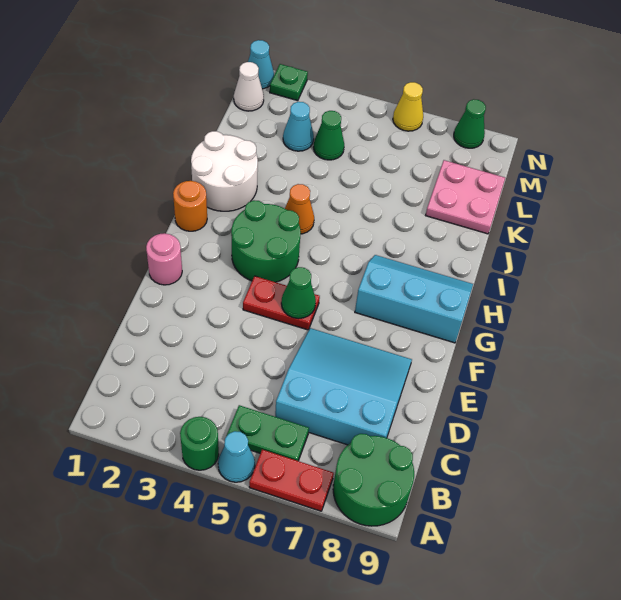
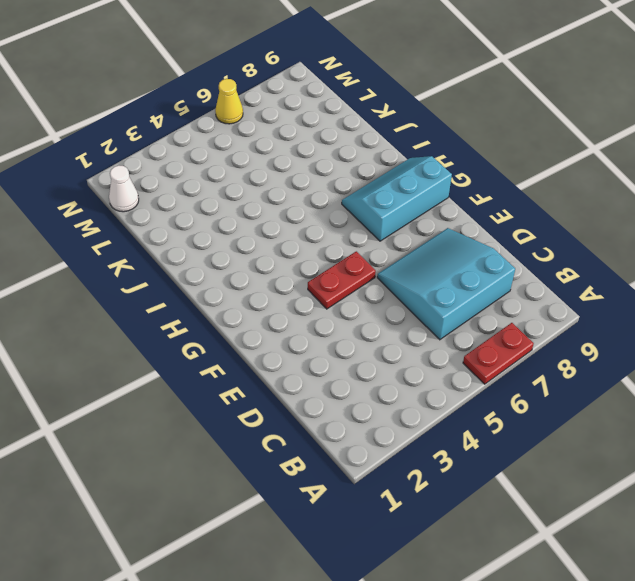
none -> green 1x1 round brick [180,417,219,470]
none -> cyan 1x1 cone [218,431,255,482]
none -> green 2x2 round brick [333,434,414,526]

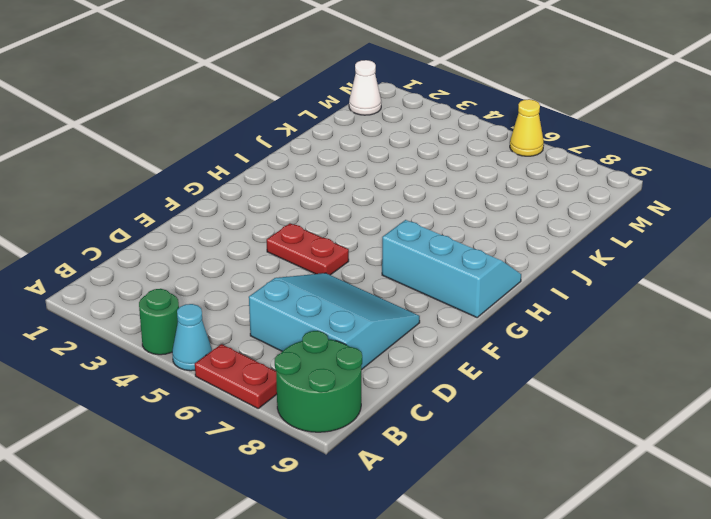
none -> green 1x2 plate [226,405,309,461]
none -> pink 1x1 round brick [146,233,182,285]
none -> green 2x2 round brick [231,200,301,282]

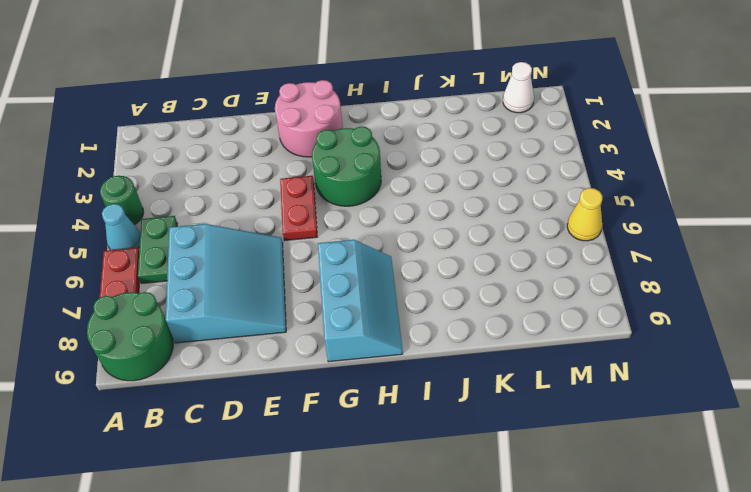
pink 2x2 round brick [275,80,343,157] -> pink 1x1 round brick [146,233,182,285]
none -> orange 1x1 round brick [173,181,207,231]
none -> white 2x2 round brick [191,131,258,211]
none -> orange 1x1 cone [285,184,314,234]

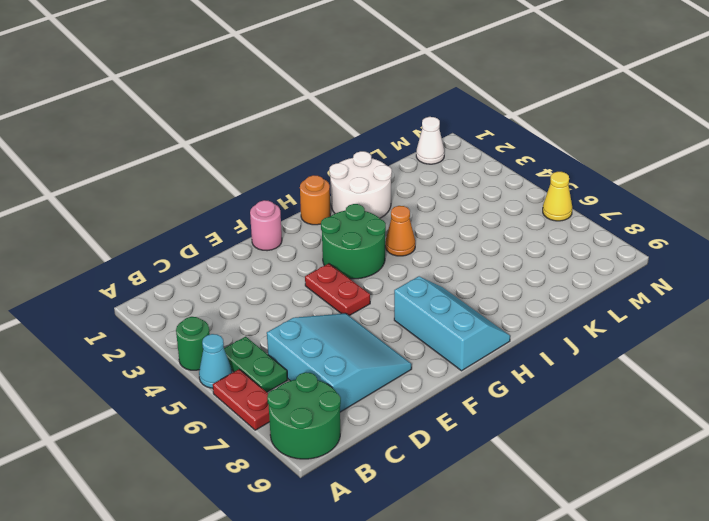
none -> pink 2x2 plate [426,160,505,234]
none -> cyan 1x1 cone [283,102,314,151]
none -> green 1x1 cone [313,111,344,160]

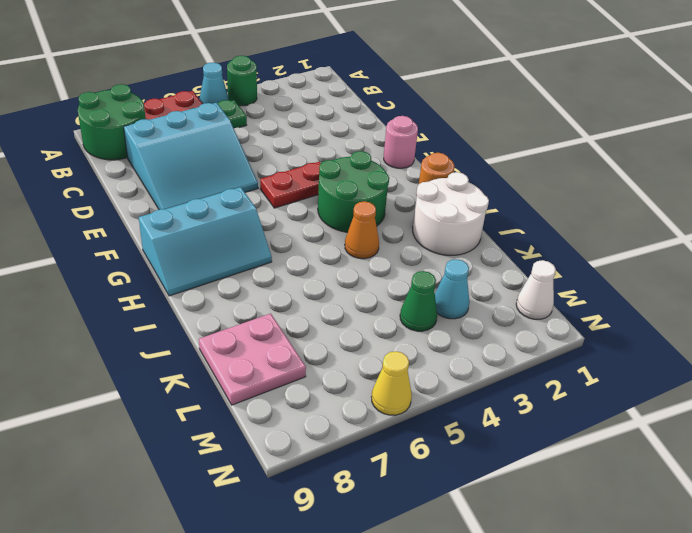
none -> cyan 1x1 cone [248,40,274,89]
none -> green 1x1 plate [270,64,308,101]
none -> green 1x1 cone [454,99,486,148]

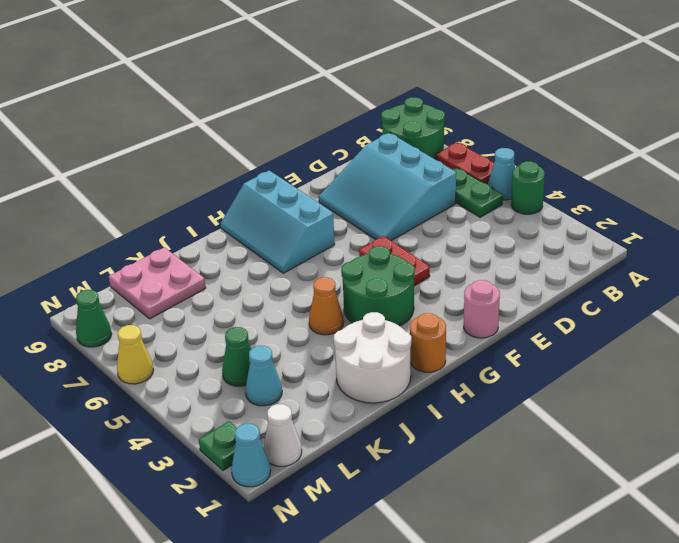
none -> green 1x1 cone [281,267,316,319]

